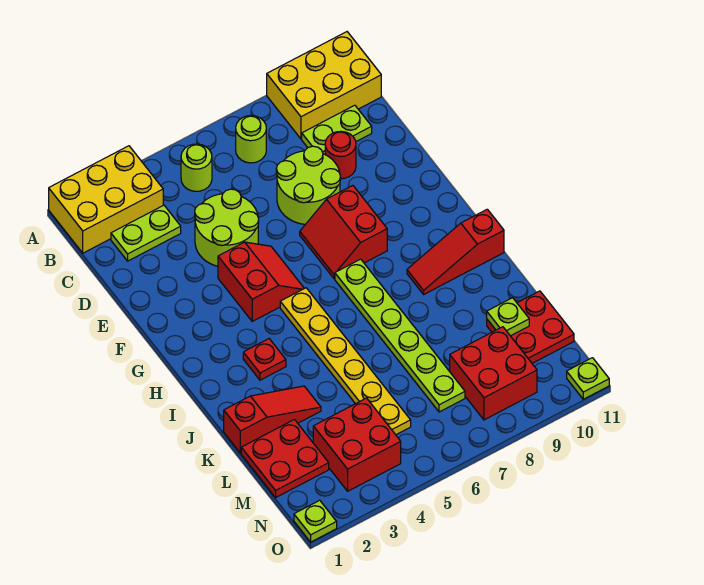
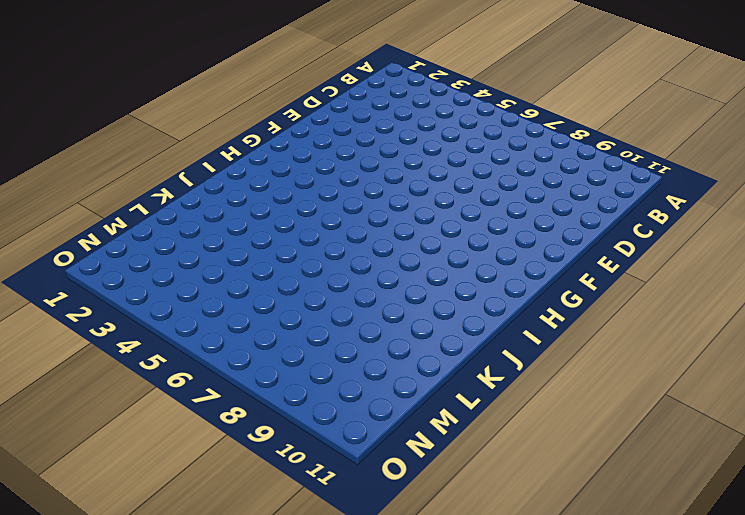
none -> yellow 2x3 brick [49,146,163,253]
none -> yellow 2x3 brick [267,32,381,139]
none -> lime 1x1 round brick [181,144,212,191]

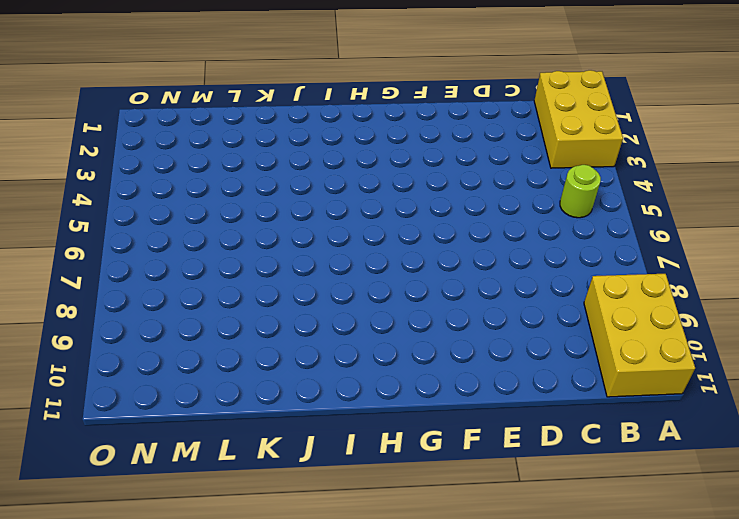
none -> lime 1x1 round brick [236,116,266,163]
none -> lime 1x2 plate [111,205,181,261]
none -> lime 1x2 plate [302,105,372,154]

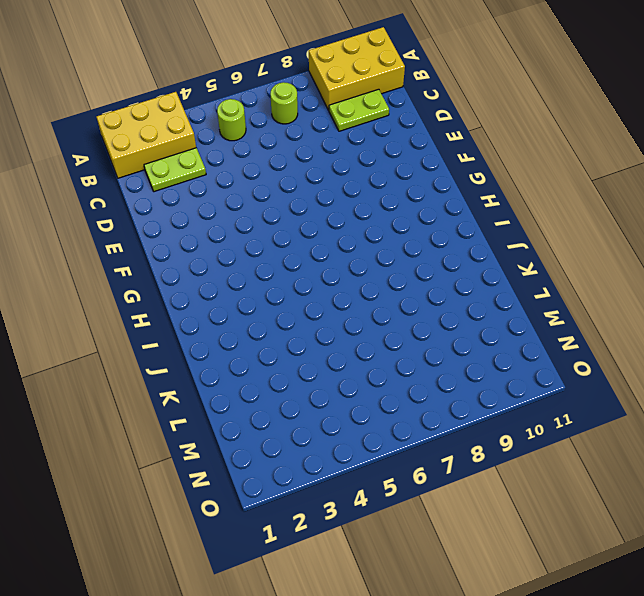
none -> lime 2x2 round brick [195,189,259,266]
none -> lime 2x2 round brick [276,146,341,224]
none -> red 1x1 round brick [325,131,356,179]

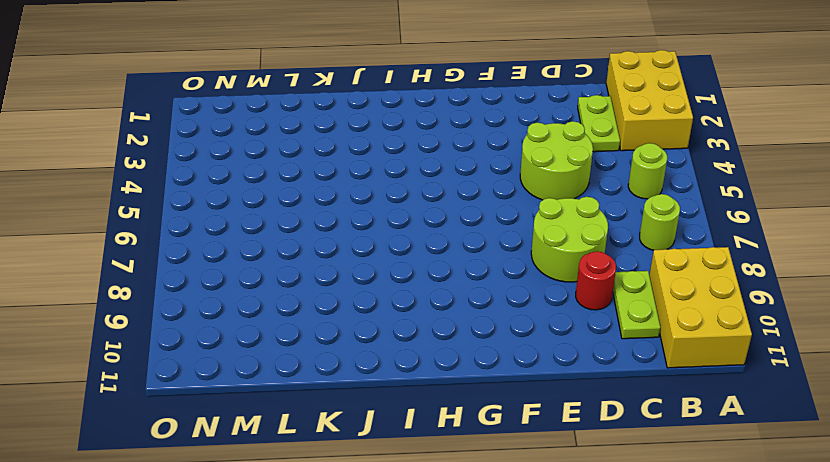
none -> red 2x2 slope [218,242,304,321]
none -> red 2x2 slope [300,186,387,279]
none -> yellow 1x6 plate [280,288,411,435]

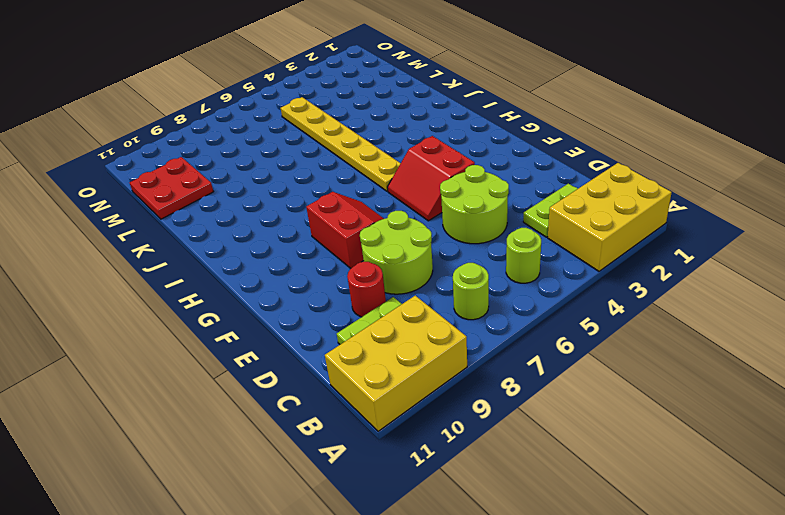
none -> lime 1x6 plate [335,259,465,412]
none -> red 1x1 plate [243,339,286,380]
none -> red 1x3 slope [407,209,504,294]

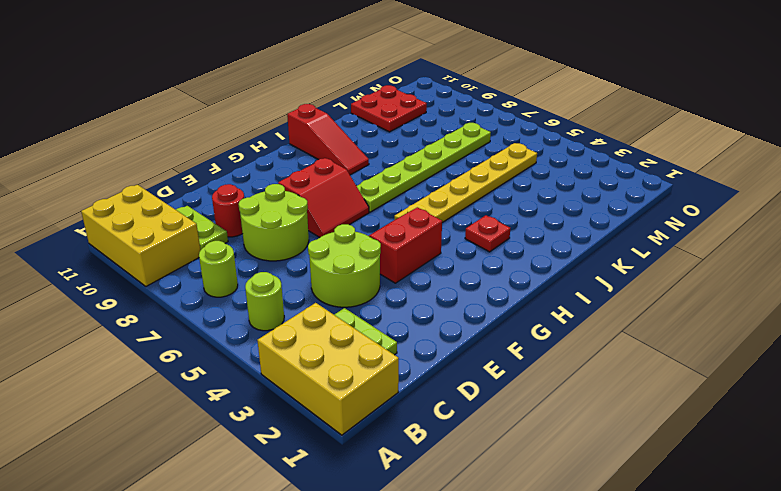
none -> red 1x3 slope [224,386,321,453]
none -> red 2x2 plate [241,420,329,498]
none -> red 2x2 brick [313,398,401,491]

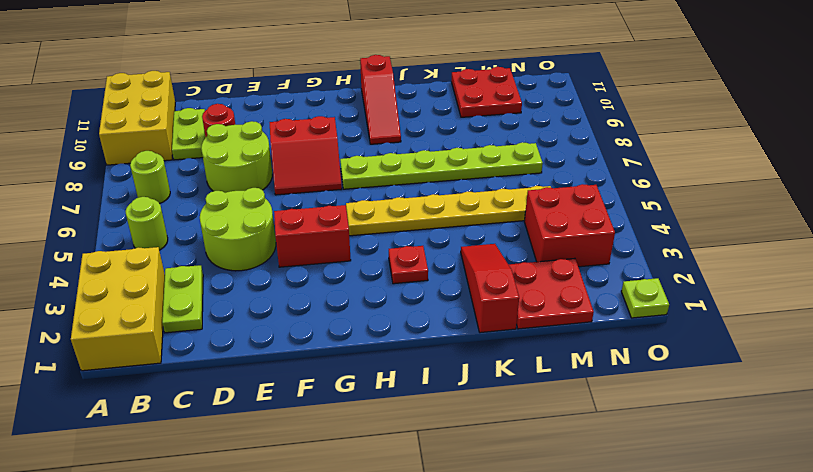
none -> red 2x2 brick [450,327,537,420]
none -> lime 1x1 plate [567,358,609,399]
none -> lime 1x1 plate [487,298,529,336]

